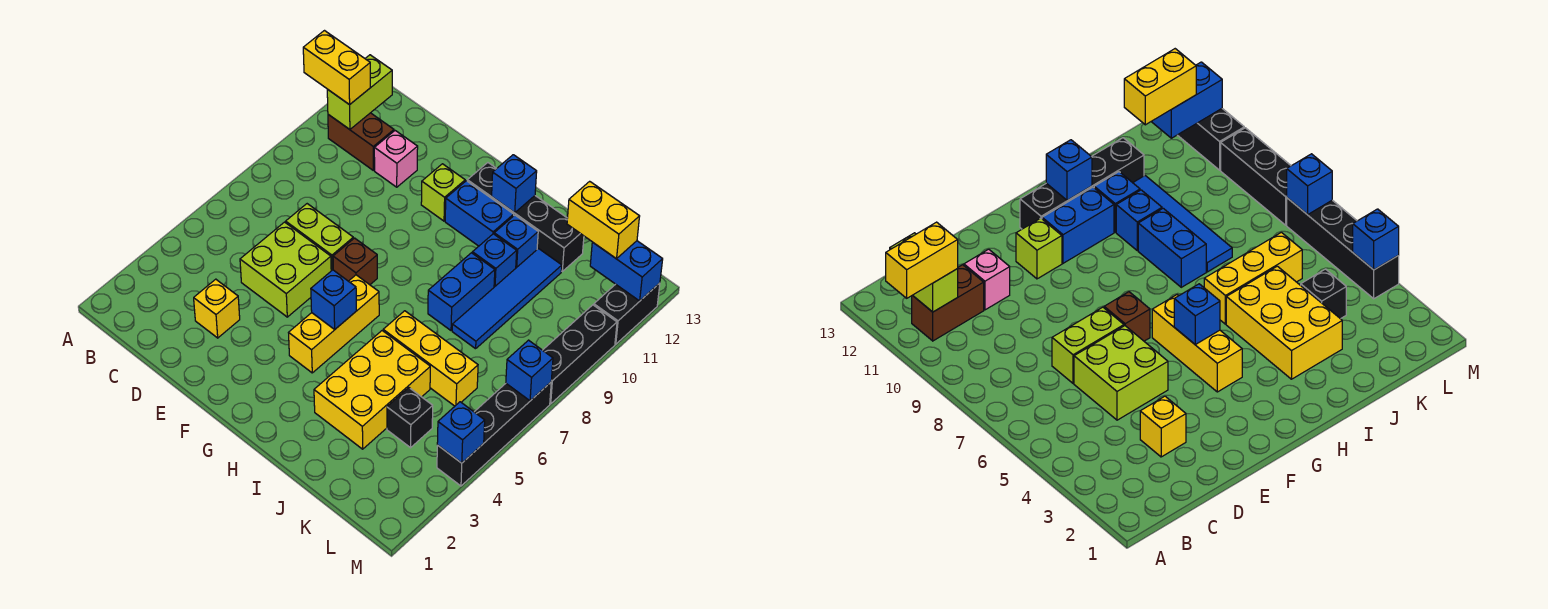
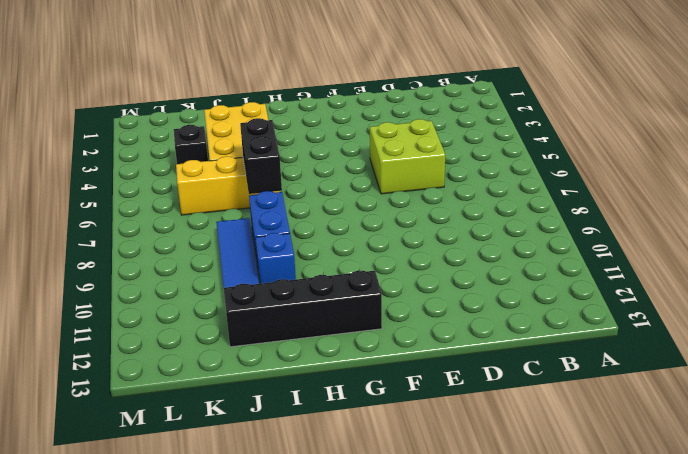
black 1x2 brick [240,118,282,194] -> black 1x2 brick moved to [594,283,660,344]
none -> brown 1x2 brick [328,113,394,170]
none -> yellow 1x1 brick [194,279,240,338]
none -> lime 1x2 brick [286,204,353,271]

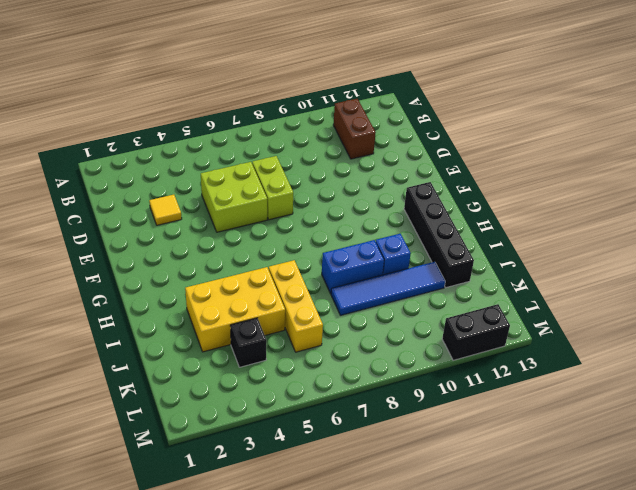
yellow 1x1 tile [149,195,182,225] -> yellow 1x1 brick [194,279,240,338]
none -> pink 1x1 brick [374,131,418,187]
none -> brown 1x1 brick [333,238,377,285]
none -> lime 1x1 brick [421,164,465,221]

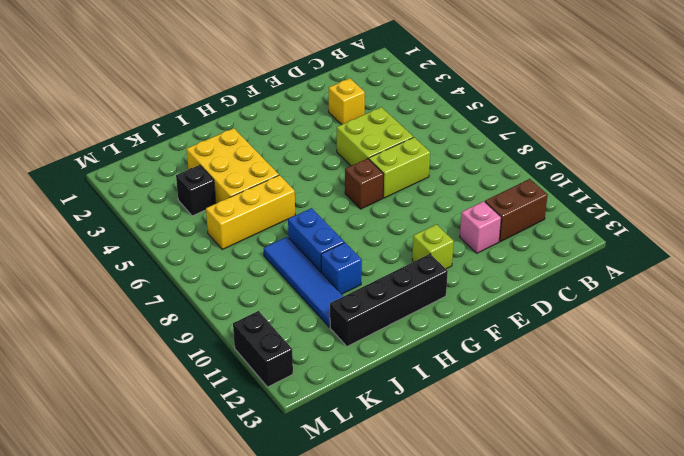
none -> yellow 1x3 brick [289,275,379,373]
none -> blue 1x2 brick [445,181,514,246]
none -> blue 1x1 brick [494,215,538,268]

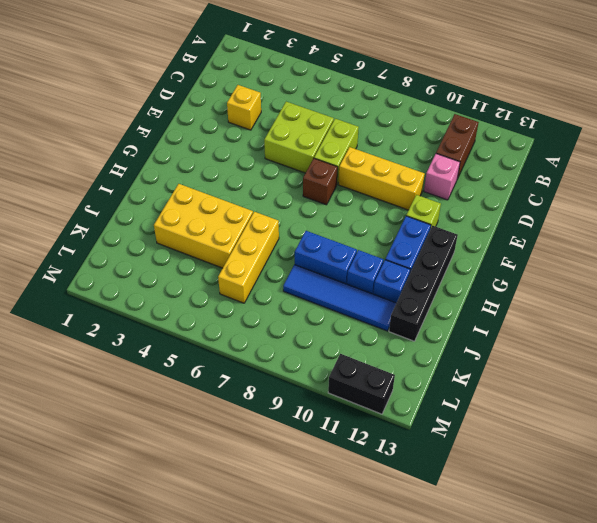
yellow 1x3 brick [339,147,425,210] -> yellow 1x3 brick moved to [289,275,379,373]
none -> black 1x1 brick [387,388,433,448]
none -> black 1x4 brick [437,382,551,486]
none -> black 1x3 brick [543,305,617,404]

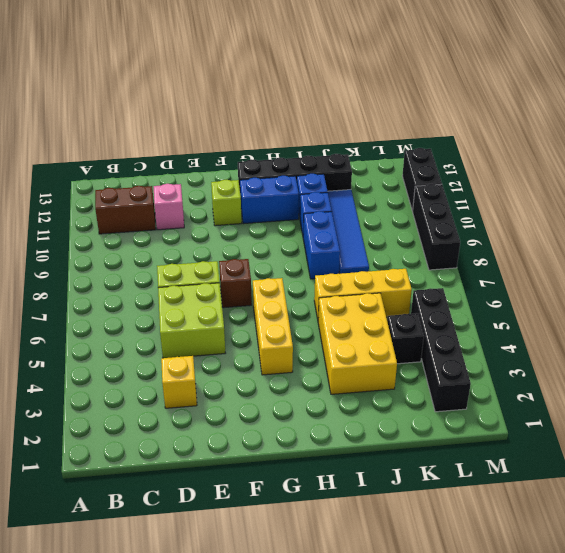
black 1x4 brick [411,288,471,412] -> black 1x4 brick moved to [437,382,551,486]
none -> lime 1x2 brick [327,55,392,129]
none -> blue 1x1 brick [311,270,356,329]
none -> blue 1x1 brick [492,155,537,213]

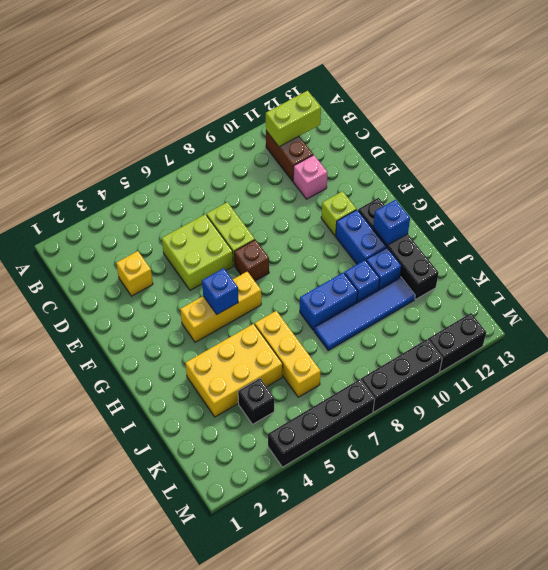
none -> blue 1x2 brick [590,241,663,301]
none -> blue 1x1 brick [437,402,485,463]
none -> blue 1x1 brick [506,340,553,401]

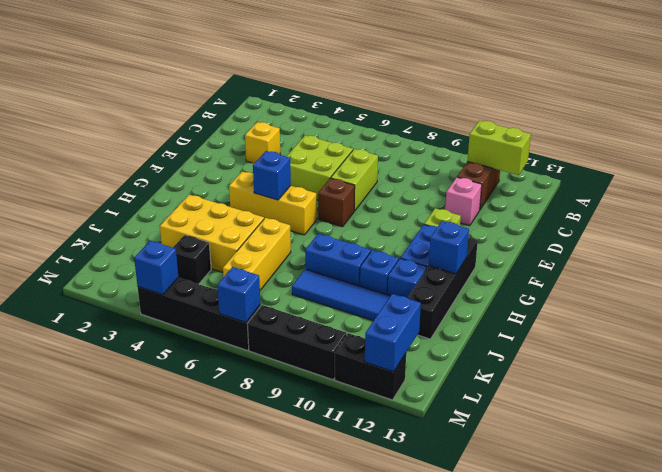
none -> yellow 1x2 brick [303,31,370,105]
none -> yellow 1x2 brick [567,181,640,259]

